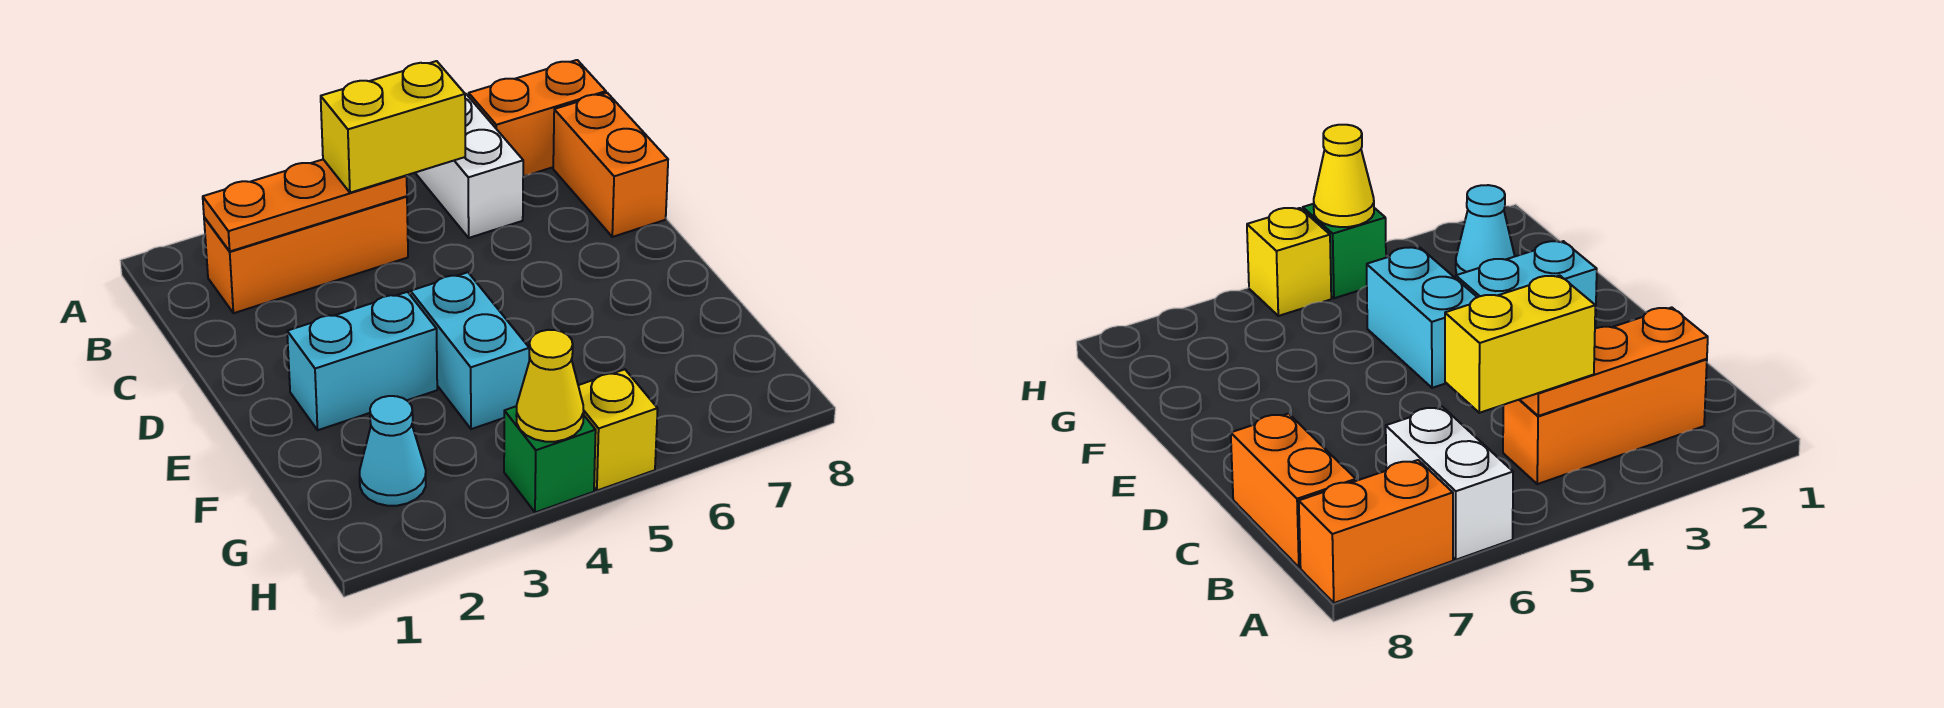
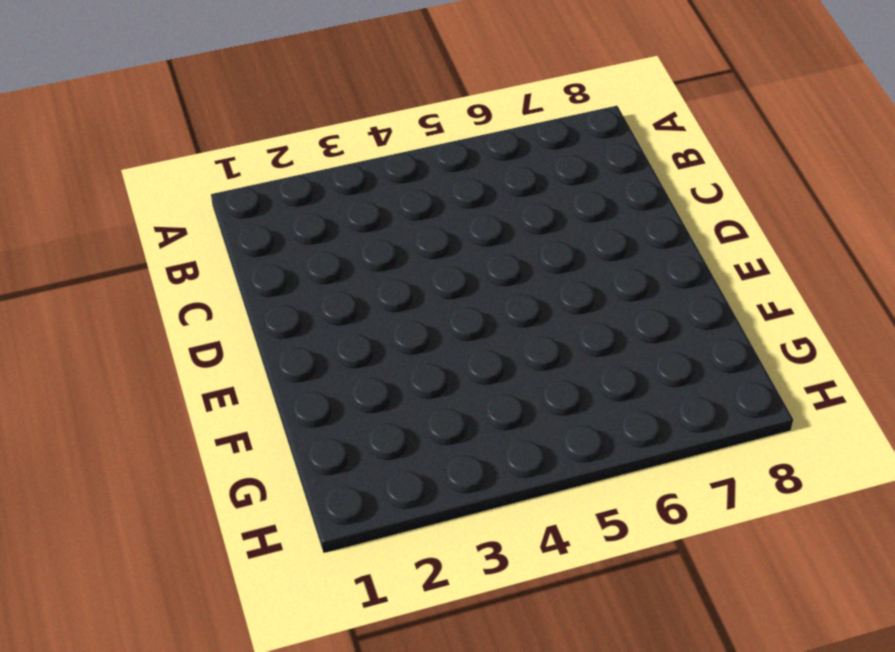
none -> white 1x2 brick [415,94,523,238]
none -> orange 1x2 brick [469,60,606,177]
none -> orange 1x3 brick [204,196,408,313]

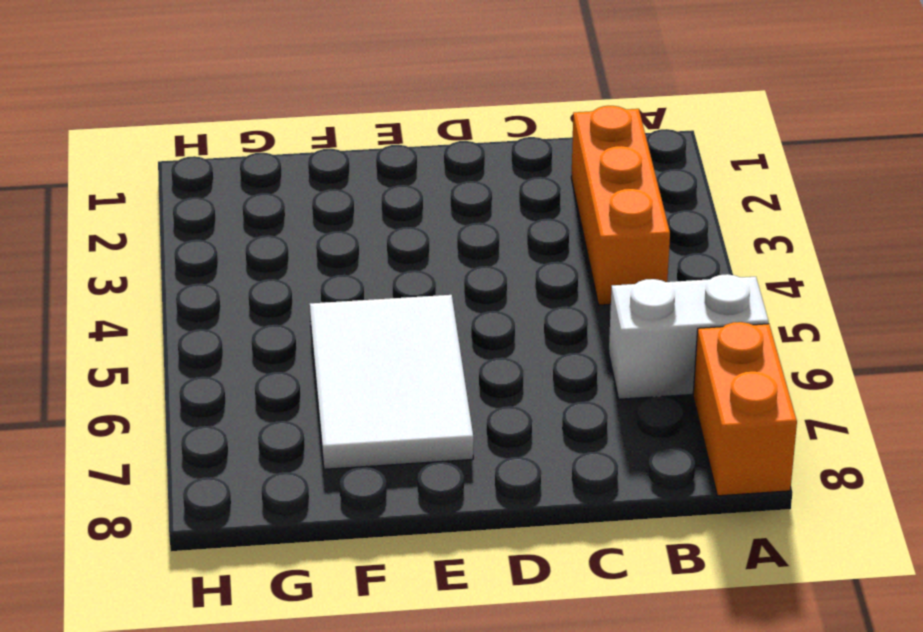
white 2x3 tile [310,295,474,469] -> none
none -> orange 1x2 brick [553,93,668,237]
none -> cyan 1x2 brick [287,292,437,430]
none -> cyan 1x2 brick [411,272,529,429]

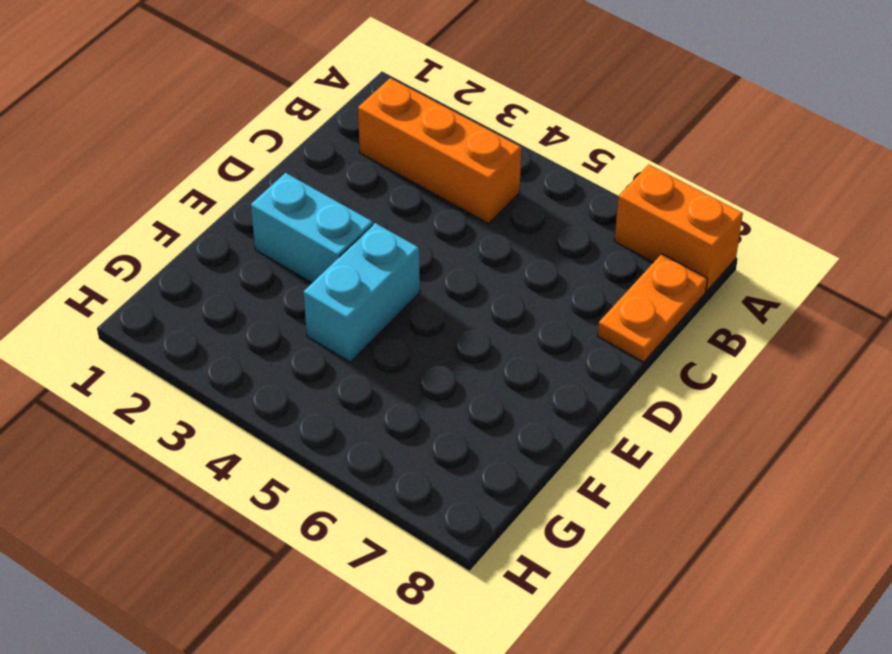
orange 1x2 plate [598,254,707,362] -> orange 1x2 brick [553,93,668,237]
none -> white 1x2 brick [415,94,523,238]
none -> cyan 1x1 cone [360,396,426,506]
none -> green 1x1 brick [504,406,596,512]

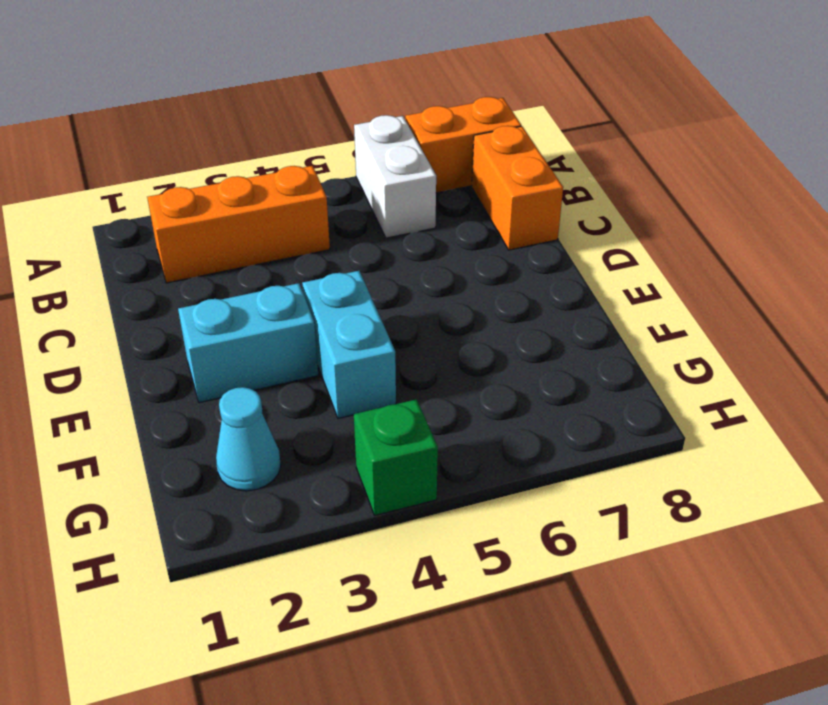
none -> yellow 1x1 brick [578,369,658,491]
none -> orange 1x3 plate [203,159,407,251]
none -> yellow 1x1 cone [516,330,584,442]

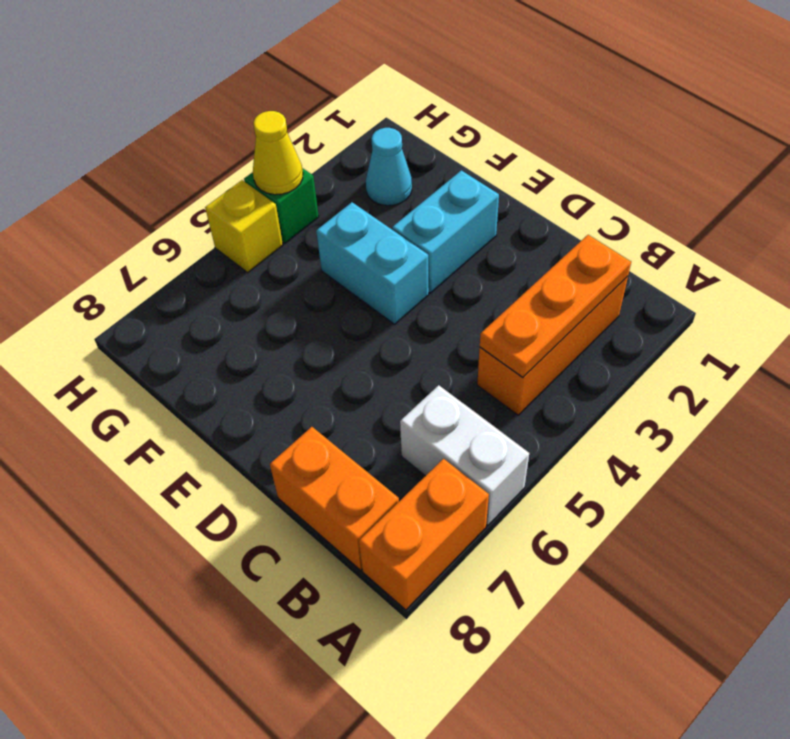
none -> yellow 1x2 brick [321,61,465,193]

